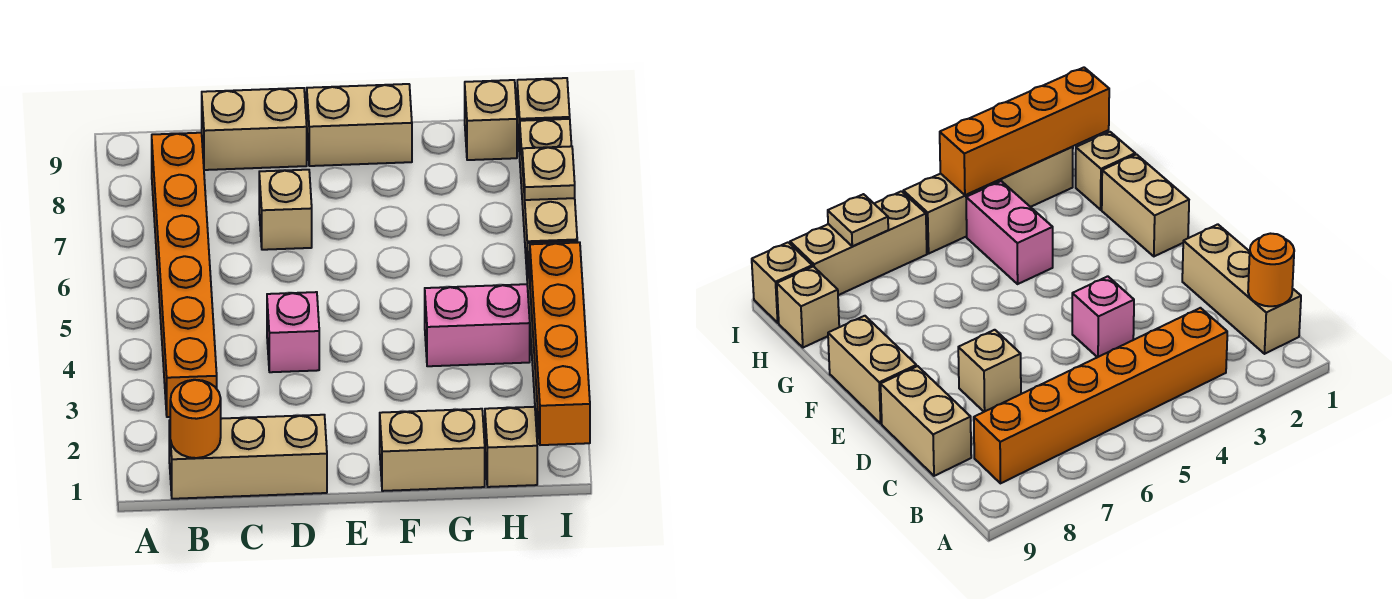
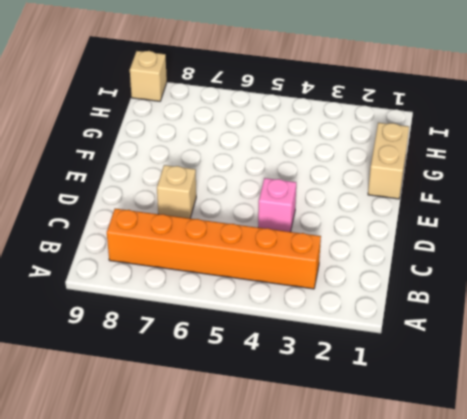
none -> tan 1x3 brick [169,415,327,499]
none -> tan 1x2 brick [202,88,307,170]
none -> tan 1x2 brick [307,84,412,166]

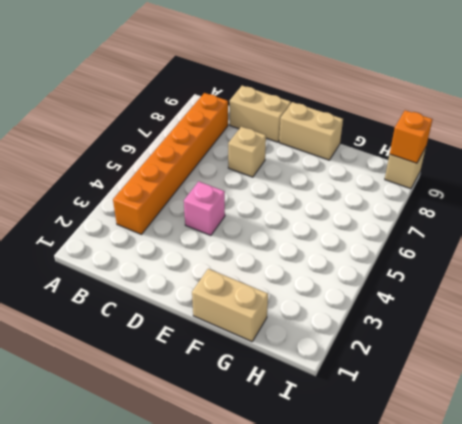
orange 1x1 brick [390,110,433,163] -> none
none -> tan 1x3 brick [169,415,327,499]
none -> pink 1x2 brick [425,284,530,366]
none -> tan 1x1 brick [485,407,537,487]

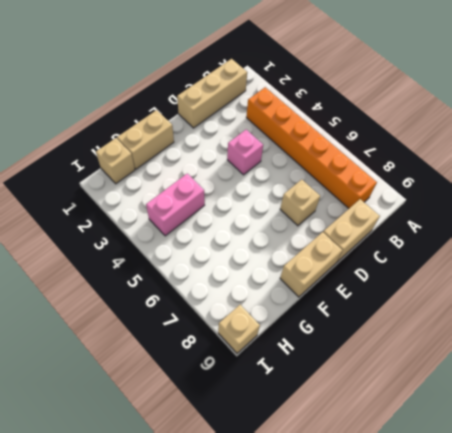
none -> tan 1x1 brick [465,80,517,160]
none -> tan 1x4 brick [903,147,1073,253]
none -> tan 1x3 brick [520,119,577,269]

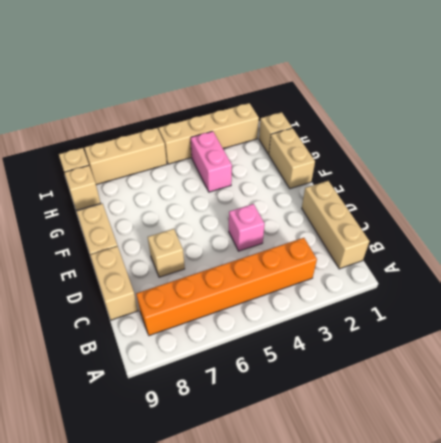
none -> orange 1x1 round brick [170,380,221,458]
none -> orange 1x4 brick [530,242,590,445]
none -> tan 1x1 plate [522,146,575,200]

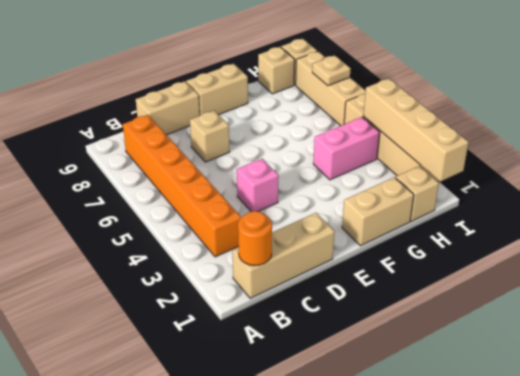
tan 1x4 brick [363,78,469,182] -> orange 1x4 brick [530,242,590,445]

